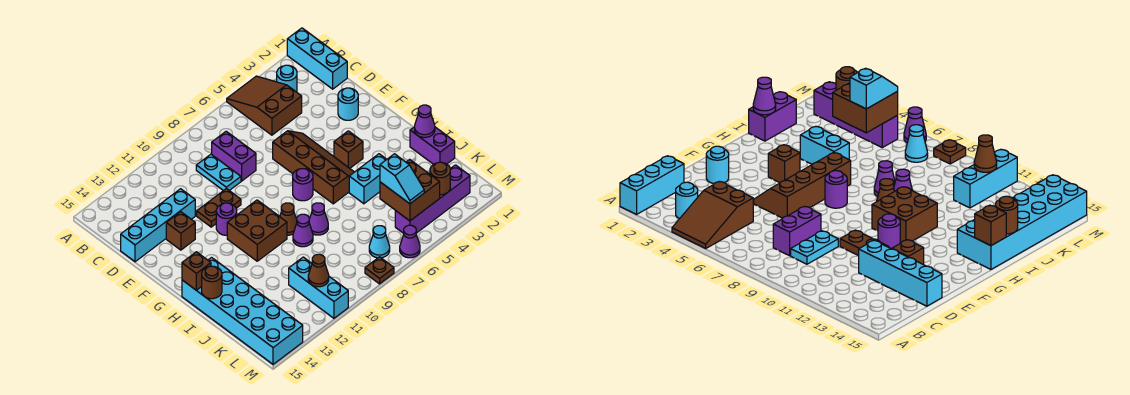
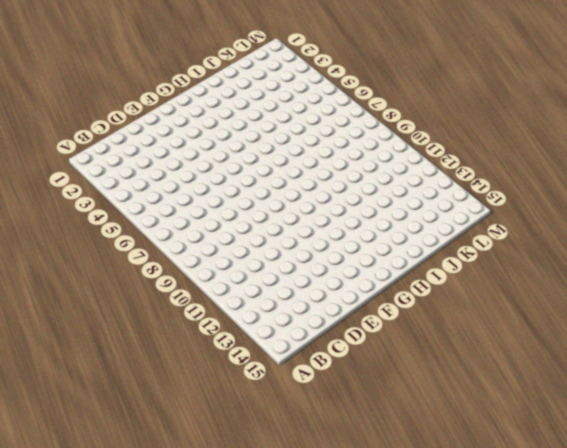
none -> cyan 1x3 brick [287,28,347,89]
none -> brown 2x3 slope [227,76,302,135]
none -> cyan 1x1 round brick [277,65,297,92]
none -> purple 1x2 brick [212,131,256,181]

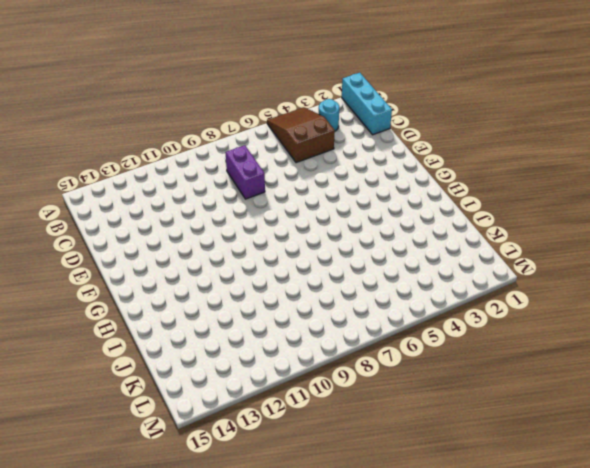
none -> cyan 1x2 plate [196,154,241,191]
none -> cyan 1x4 brick [121,189,195,262]
none -> cyan 1x1 round brick [338,88,358,120]
none -> brown 2x4 slope [273,131,354,204]

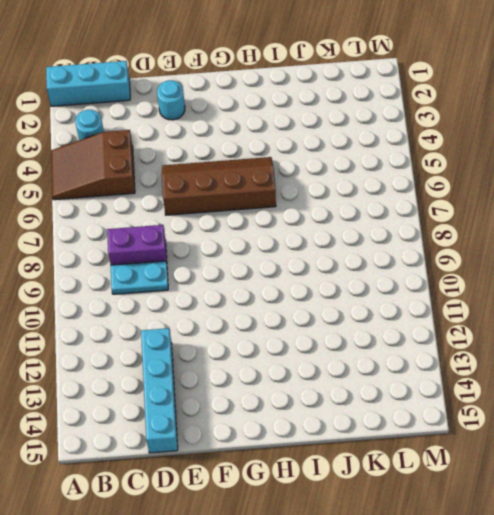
none -> brown 1x2 plate [197,189,241,227]
none -> brown 1x1 brick [166,212,195,250]
none -> purple 1x1 round brick [216,203,237,235]
none -> brown 1x1 brick [334,131,363,168]

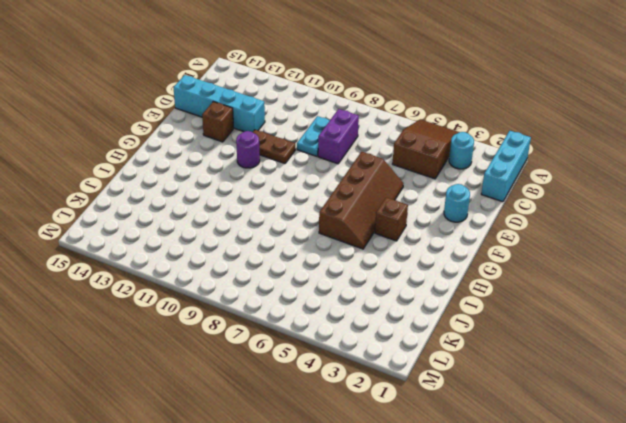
none -> purple 1x1 round brick [293,169,313,201]
none -> brown 2x2 brick [227,200,287,261]
none -> brown 1x1 cone [280,203,297,235]
none -> cyan 2x6 brick [182,258,303,364]

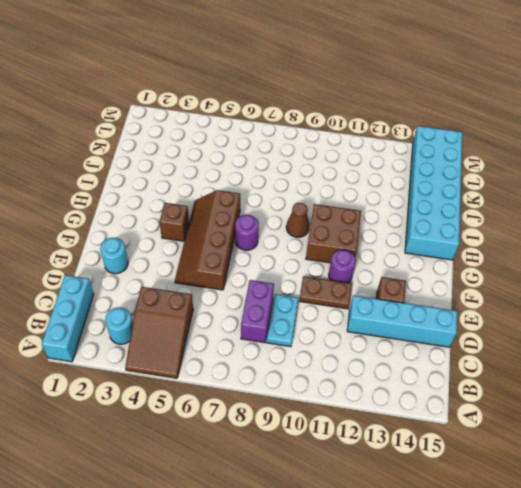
none -> purple 1x2 brick [410,127,455,164]
none -> cyan 1x2 brick [349,154,387,204]
none -> purple 1x1 cone [309,203,328,235]
none -> purple 1x1 cone [293,214,313,247]

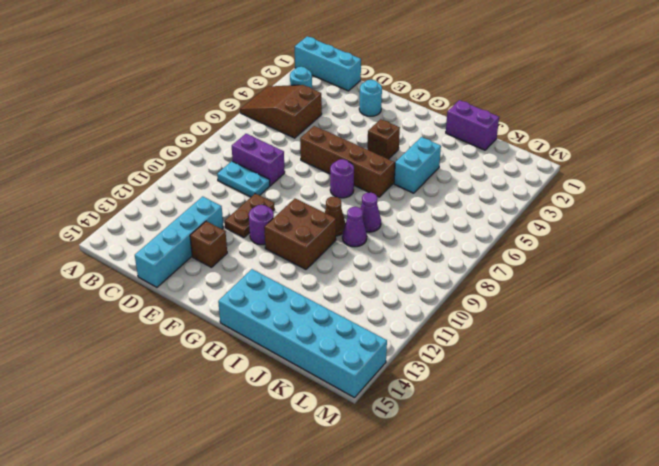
none -> cyan 1x3 brick [289,257,348,318]
none -> purple 1x4 brick [395,165,470,233]
none -> cyan 1x1 cone [369,226,390,258]
none -> purple 1x1 cone [400,225,420,258]

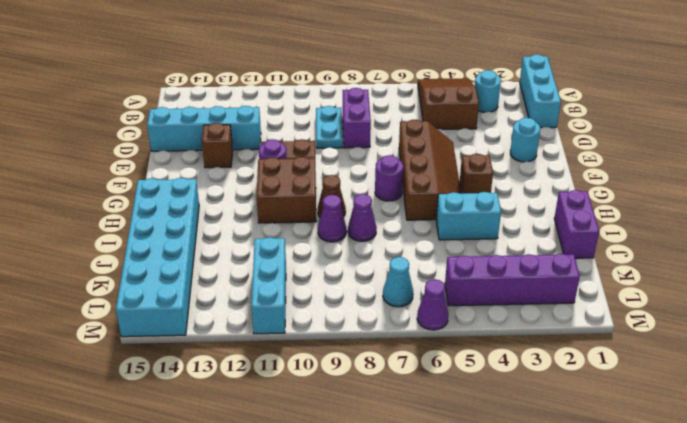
none -> brown 1x1 plate [365,257,394,284]
none -> brown 1x1 brick [182,252,211,290]
none -> purple 1x1 cone [415,105,435,137]
none -> brown 1x1 round brick [202,266,222,299]

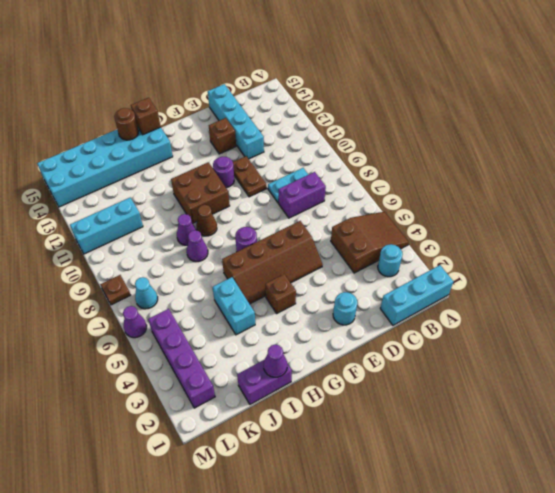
none -> brown 2x2 brick [380,159,440,221]
none -> brown 1x1 round brick [430,162,450,195]
none -> brown 1x1 cone [308,254,329,287]
none -> cyan 1x2 slope [380,154,424,204]

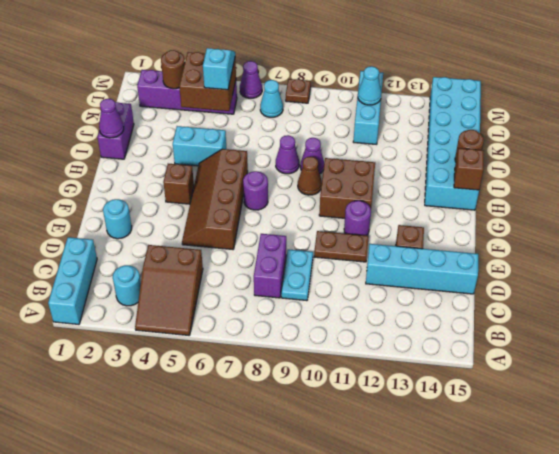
cyan 1x1 cone [358,66,381,105] -> brown 1x1 cone [308,254,329,287]

